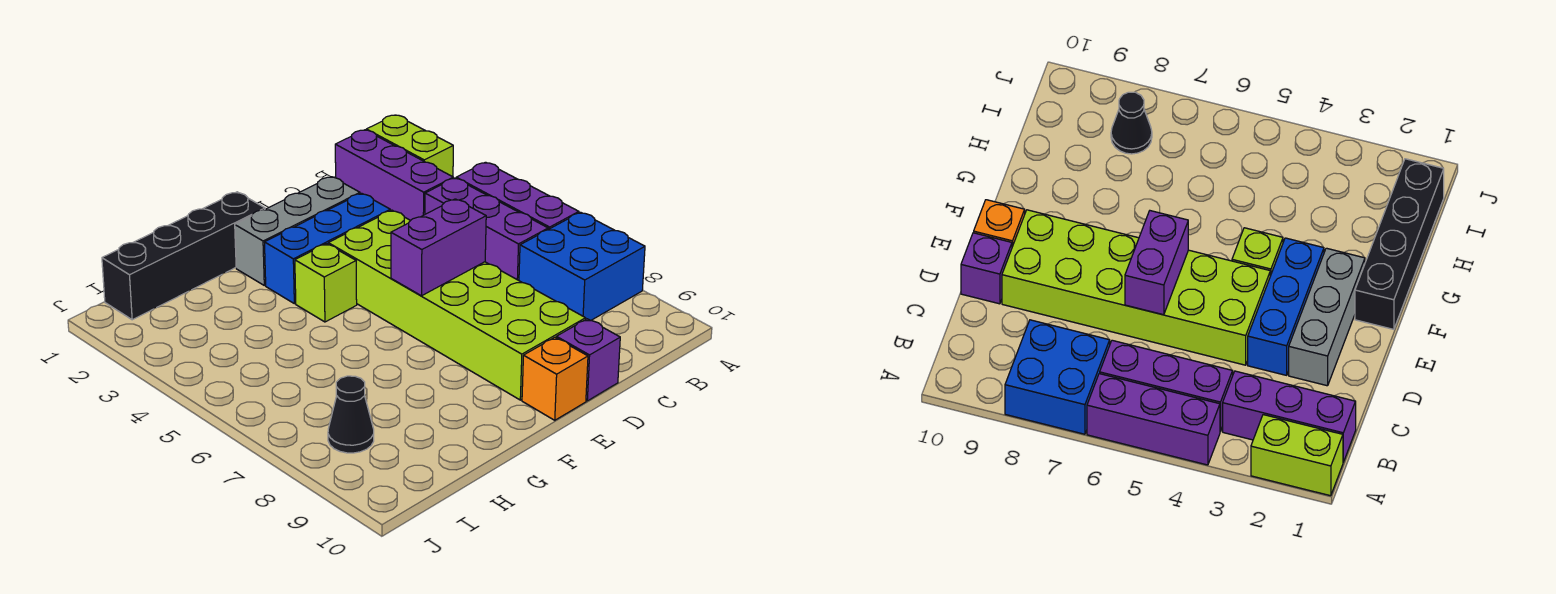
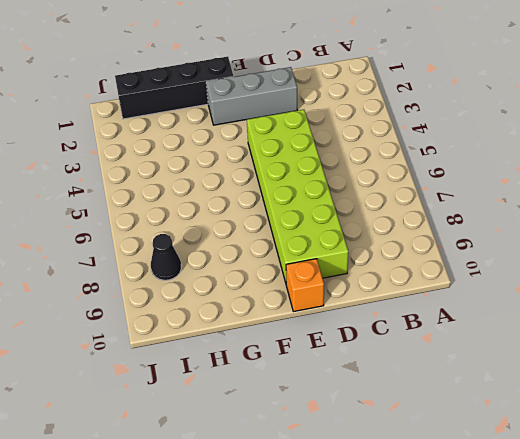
none -> lime 1x2 brick [366,115,453,177]
none -> purple 1x3 brick [456,162,579,229]
none -> blue 2x2 brick [519,212,645,321]

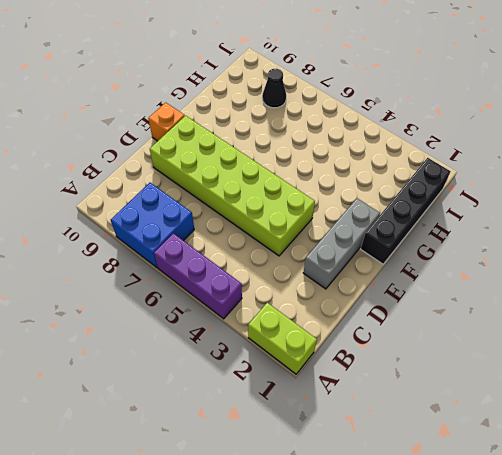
none -> purple 1x3 brick [335,130,453,220]
none -> purple 1x3 brick [425,178,548,280]
none -> blue 1x3 brick [265,193,390,304]

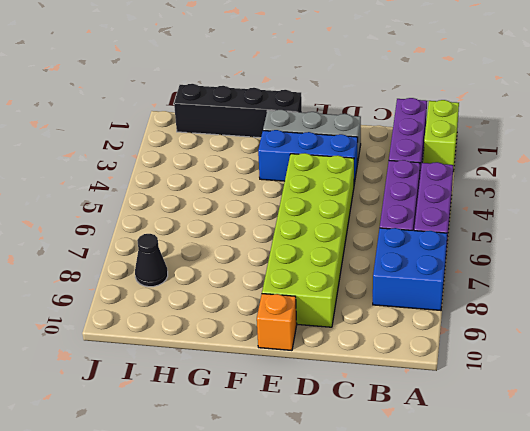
none -> purple 1x1 brick [556,319,620,401]
none -> lime 1x1 brick [295,244,357,322]
none -> purple 1x2 brick [391,199,486,296]

